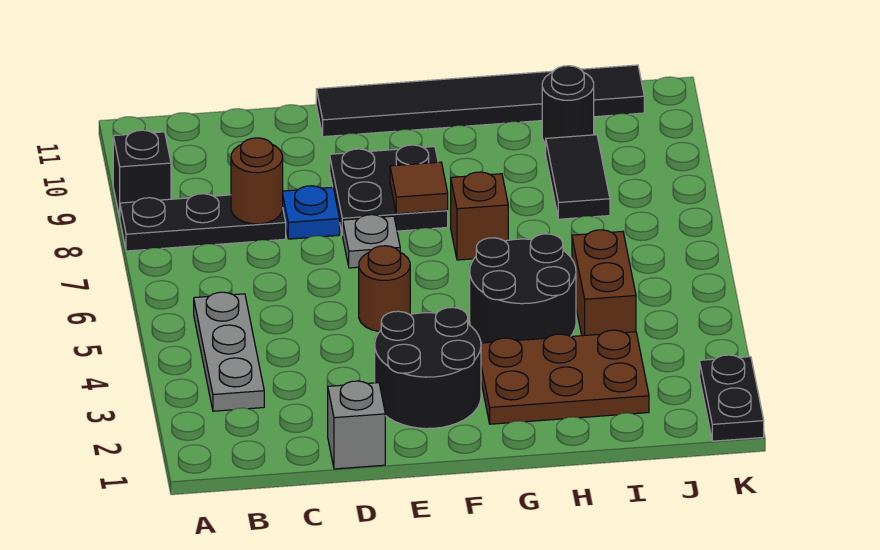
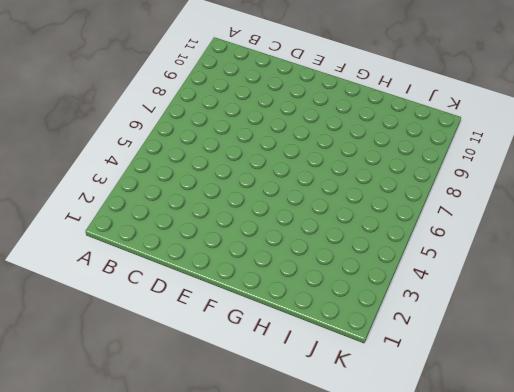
none -> black 1x3 plate [120,194,286,251]
none -> black 1x1 brick [113,130,171,217]
none -> grey 1x3 plate [194,292,264,411]

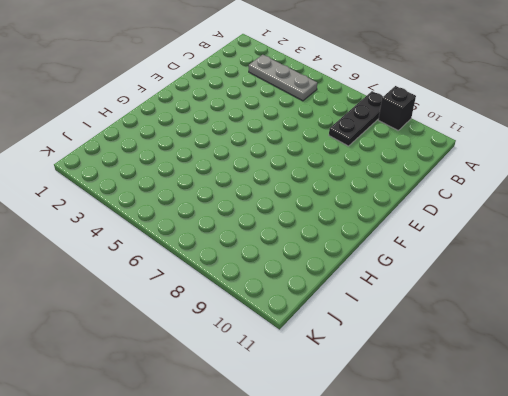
none -> grey 1x1 brick [328,381,385,469]
none -> blue 1x1 plate [283,186,340,239]
none -> black 2x2 round brick [375,307,481,429]

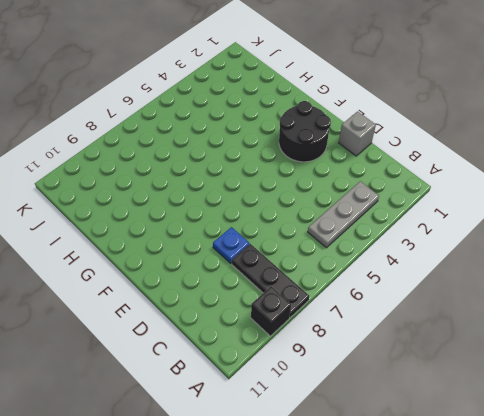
none -> brown 1x1 round brick [359,246,410,332]
none -> grey 1x1 plate [343,215,400,268]
none -> black 2x2 plate [330,145,448,235]

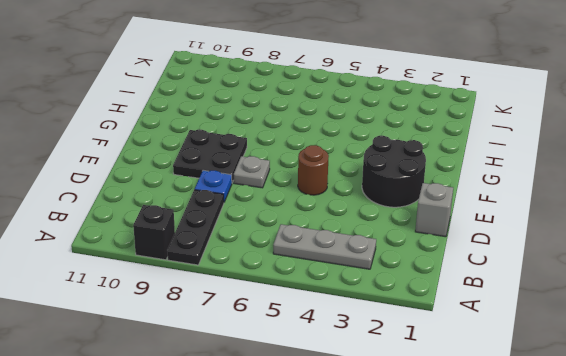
none -> black 1x6 tile [316,65,644,137]
none -> brown 2x3 plate [481,330,649,424]
none -> black 2x2 round brick [470,234,576,343]

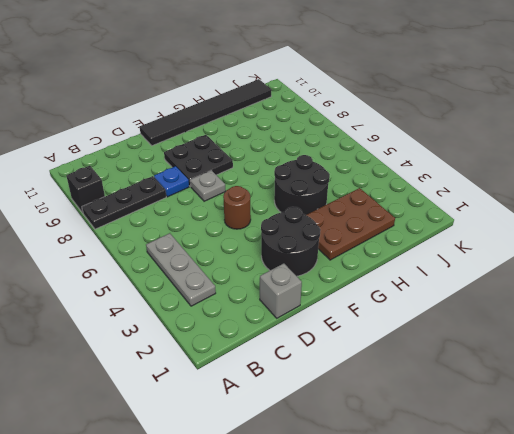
none -> brown 1x1 brick [451,172,508,260]
none -> brown 1x2 brick [572,230,636,336]
none -> black 1x2 tile [546,135,610,219]

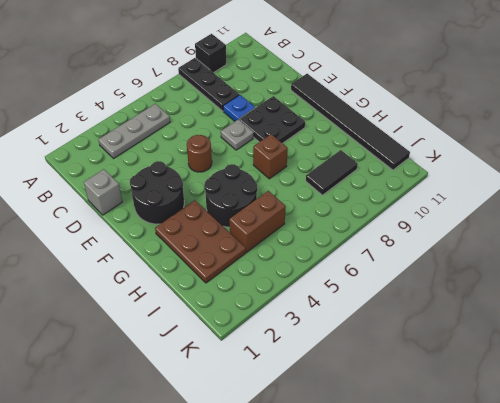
none -> black 1x1 round brick [542,66,594,144]
none -> black 1x2 plate [700,355,764,441]
none -> brown 1x1 round brick [231,138,283,224]

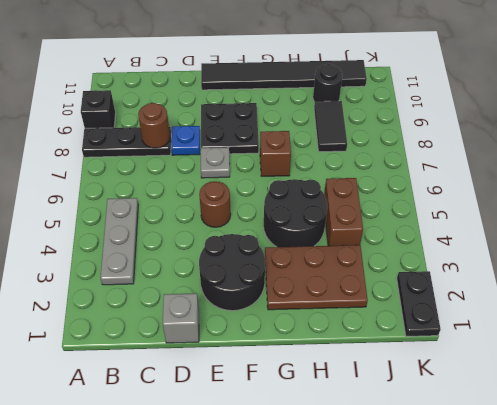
none -> brown 1x1 tile [390,162,448,214]

